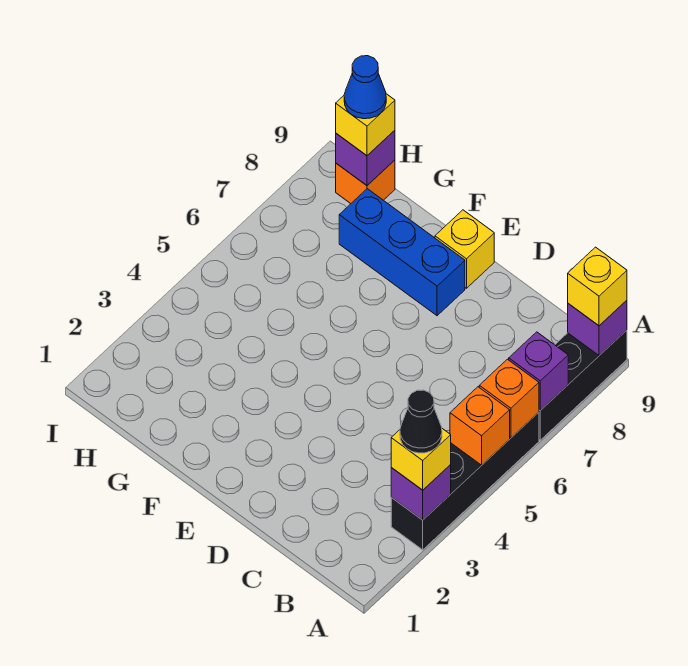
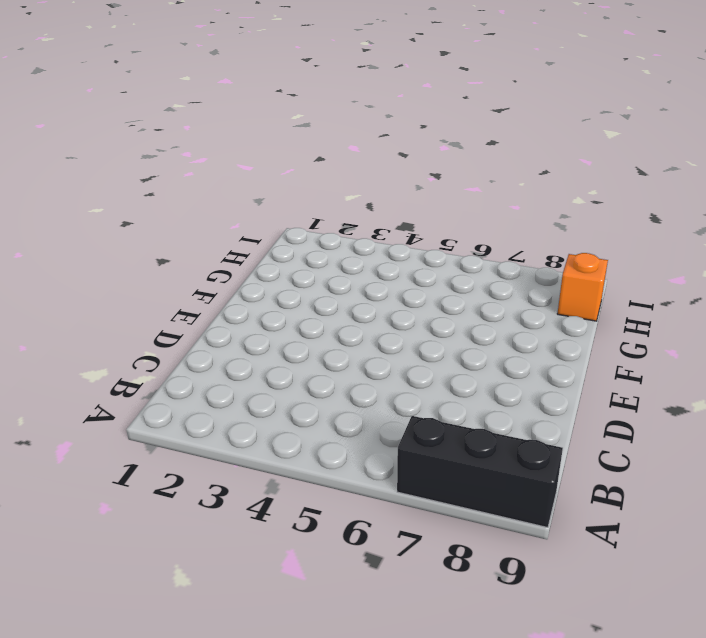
none -> black 1x4 brick [391,412,539,550]
none -> blue 1x3 brick [339,189,465,316]
none -> yellow 1x1 brick [435,210,494,288]

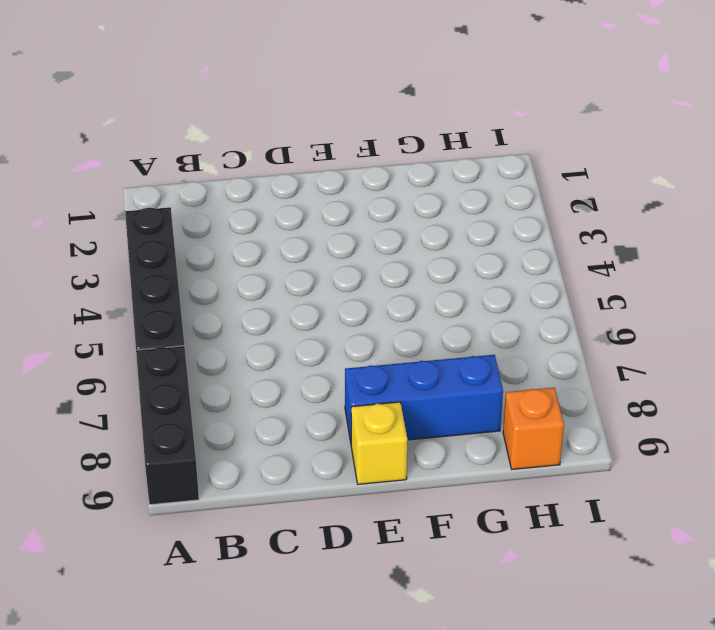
none -> purple 1x1 brick [391,465,451,520]
none -> orange 1x1 brick [450,387,510,465]
none -> orange 1x1 brick [479,359,539,438]

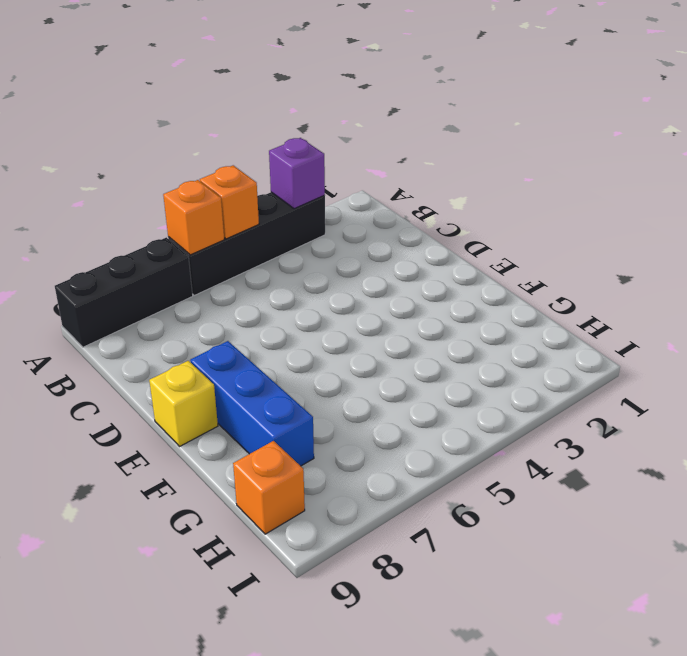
none -> purple 1x1 brick [509,332,568,410]
none -> purple 1x1 brick [568,300,627,355]
none -> purple 1x1 brick [336,130,395,185]

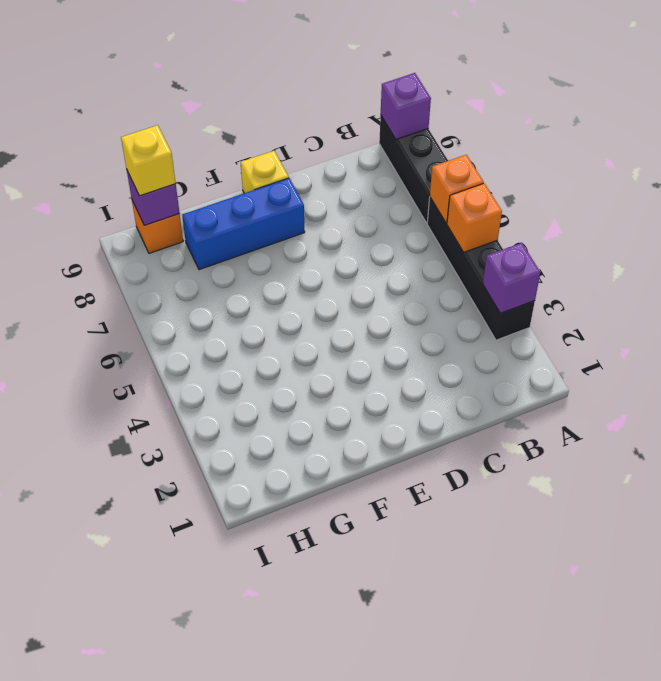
none -> purple 1x1 brick [509,332,568,410]
none -> yellow 1x1 brick [391,429,451,490]
none -> yellow 1x1 brick [568,247,627,326]

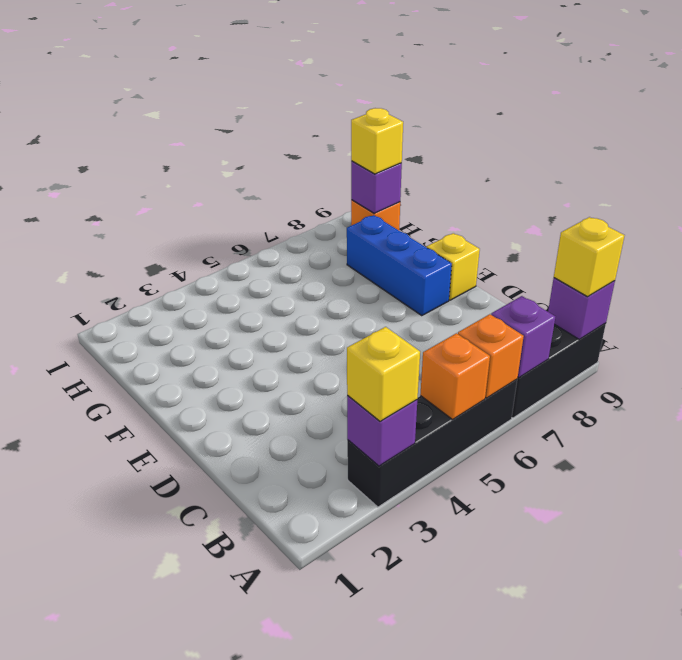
none -> black 1x1 cone [400,390,442,453]
none -> blue 1x1 cone [344,56,386,119]

